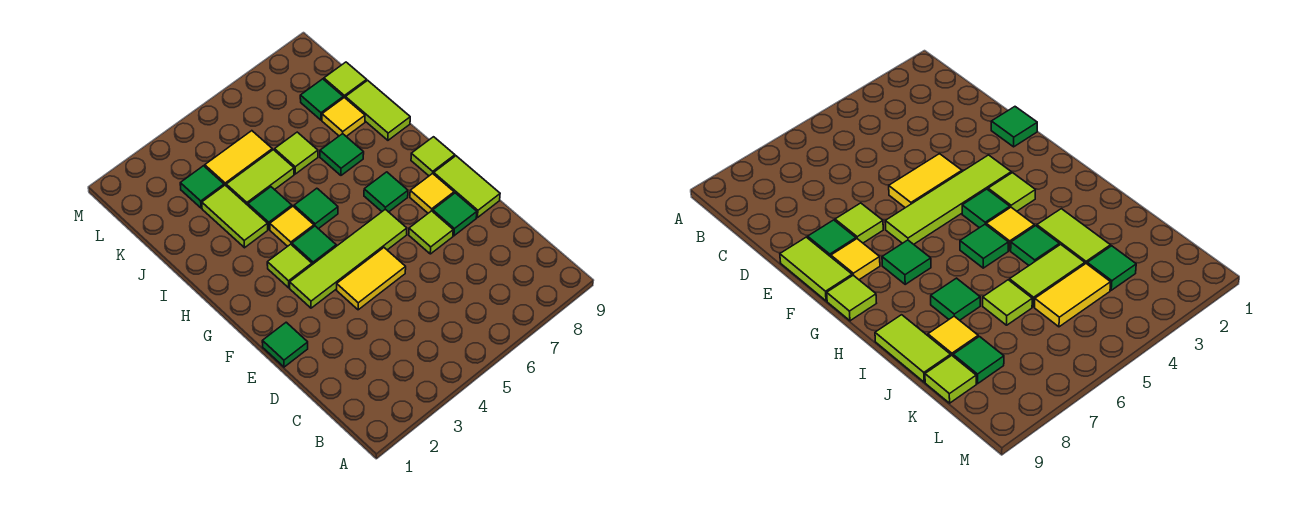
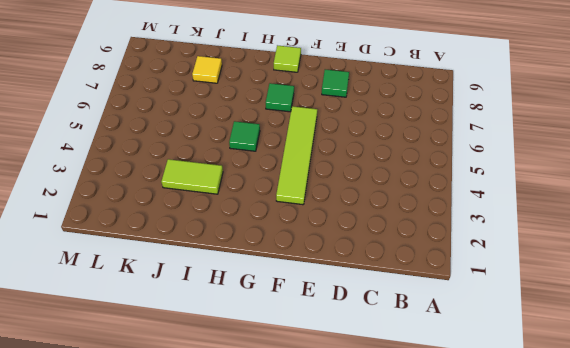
none -> green 1x1 tile [262,322,308,367]
none -> yellow 1x2 tile [337,248,406,310]
none -> lime 1x1 tile [409,211,453,254]

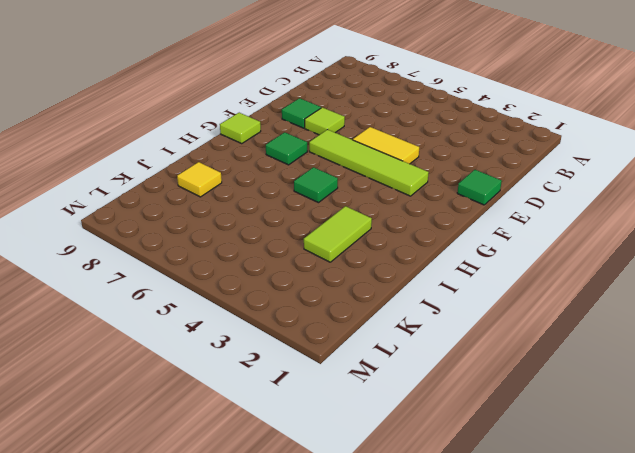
none -> lime 1x2 tile [434,156,500,218]
none -> yellow 1x1 tile [410,173,454,213]
none -> lime 1x1 tile [267,244,312,288]

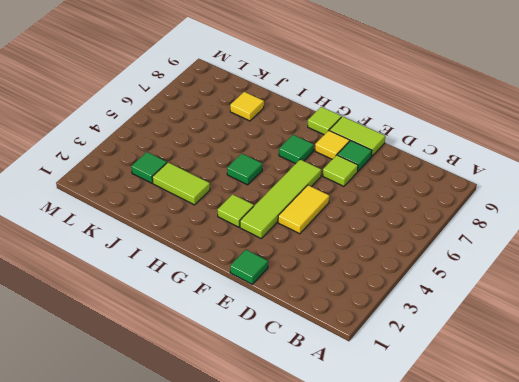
none -> green 1x1 tile [292,226,336,265]
none -> yellow 1x1 tile [270,206,314,246]
none -> green 1x1 tile [248,187,292,229]

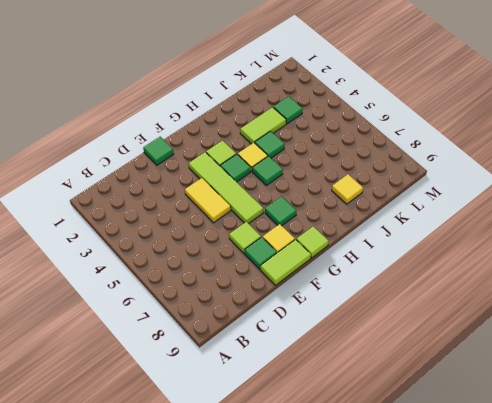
none -> green 1x1 tile [320,134,364,175]
none -> lime 1x2 tile [345,80,410,140]
none -> lime 1x2 tile [226,150,294,205]

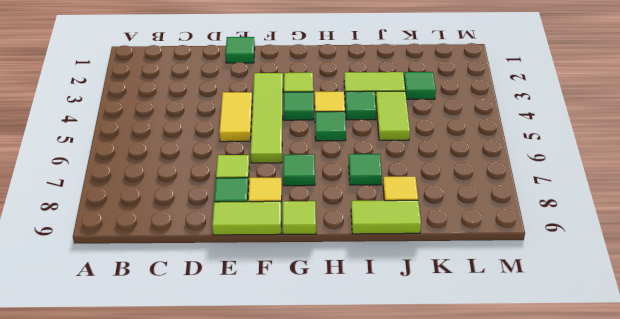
none -> lime 1x1 tile [275,132,318,174]
none -> yellow 1x2 tile [205,131,272,185]
none -> green 1x1 tile [300,79,343,120]

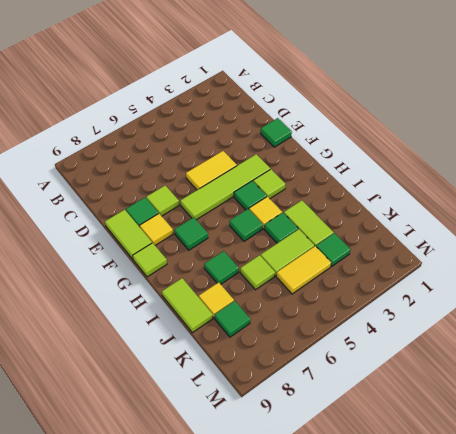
none -> lime 1x1 tile [324,62,367,98]

